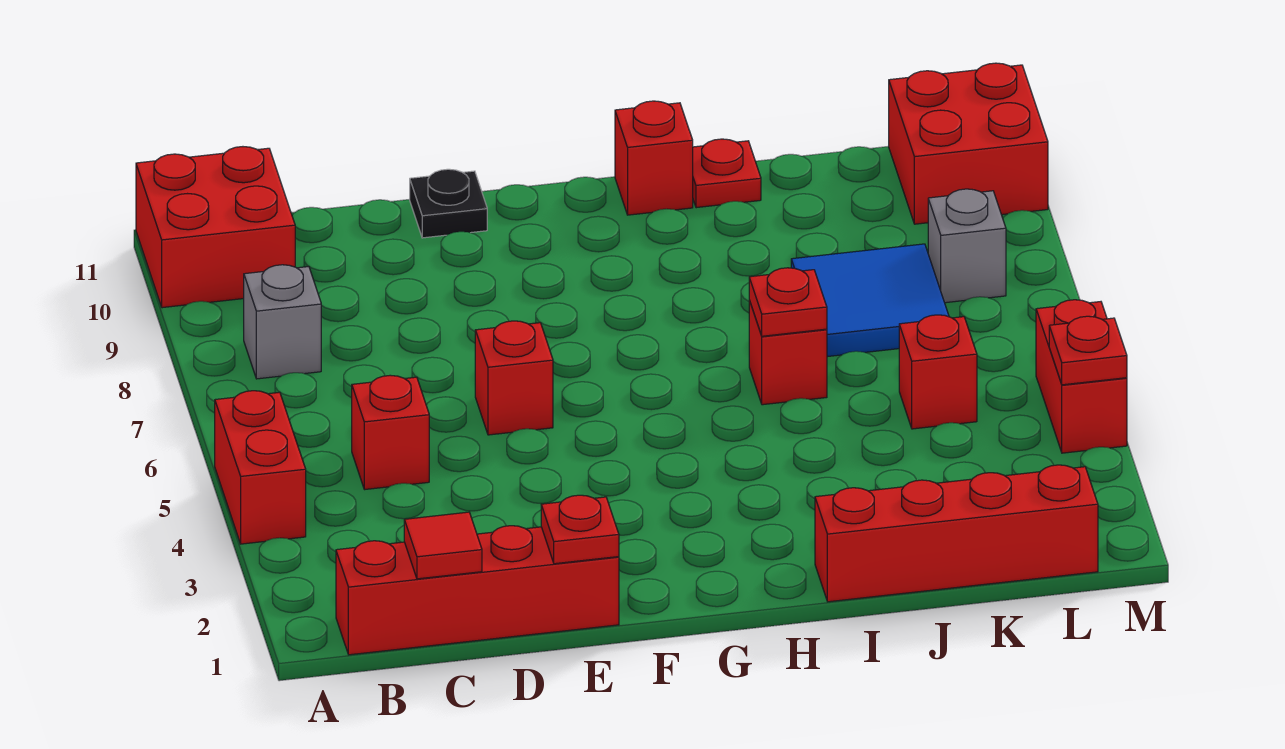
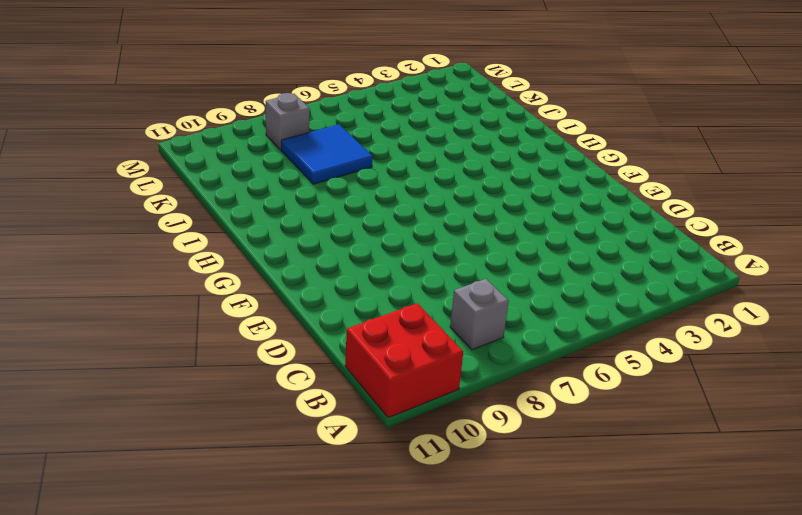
none -> red 1x2 brick [215,391,306,544]
none -> red 1x4 brick [336,526,619,655]
none -> red 1x1 brick [352,375,429,490]

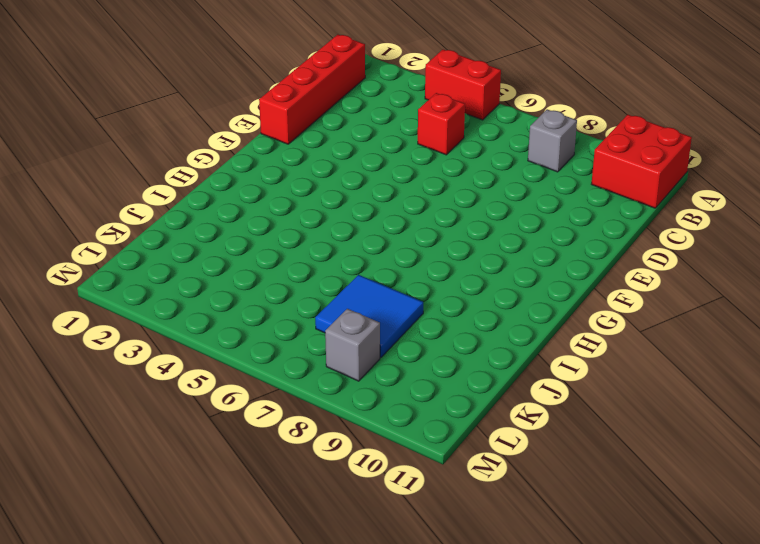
none -> red 1x1 brick [475,321,553,435]
none -> black 1x1 plate [410,169,487,238]
none -> red 1x1 brick [615,101,693,215]

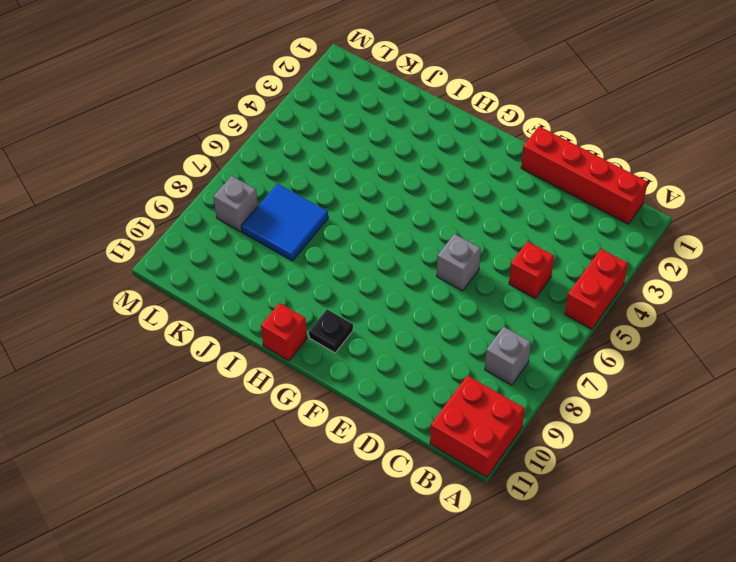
grey 1x1 brick [437,234,481,291] -> red 1x1 brick [475,321,553,435]
black 1x1 plate [309,309,353,353] -> black 1x1 plate moved to [410,169,487,238]
none -> red 1x4 brick [815,465,1098,602]
none -> red 1x1 brick [749,301,827,405]
none -> red 1x1 plate [693,139,761,208]

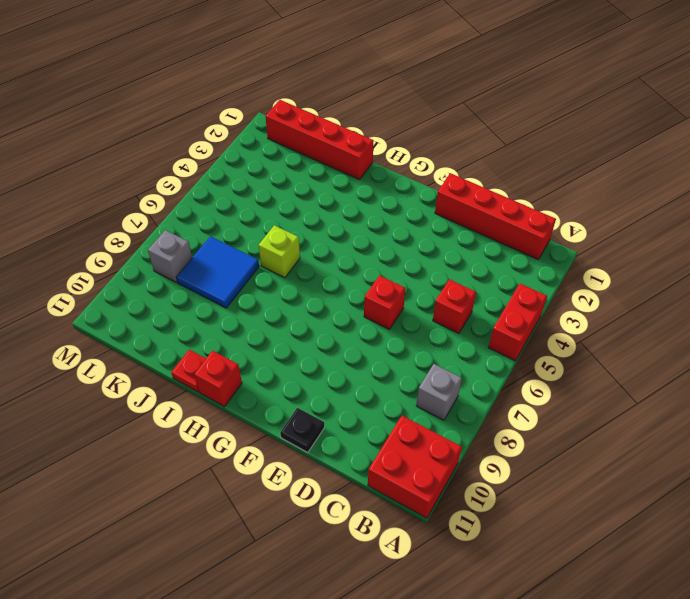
lime 1x1 brick [259,225,300,278] -> red 1x1 brick [749,301,827,405]
none -> red 1x1 brick [899,315,977,429]
none -> red 2x2 brick [889,63,1048,224]
none -> red 1x2 brick [1036,300,1127,453]

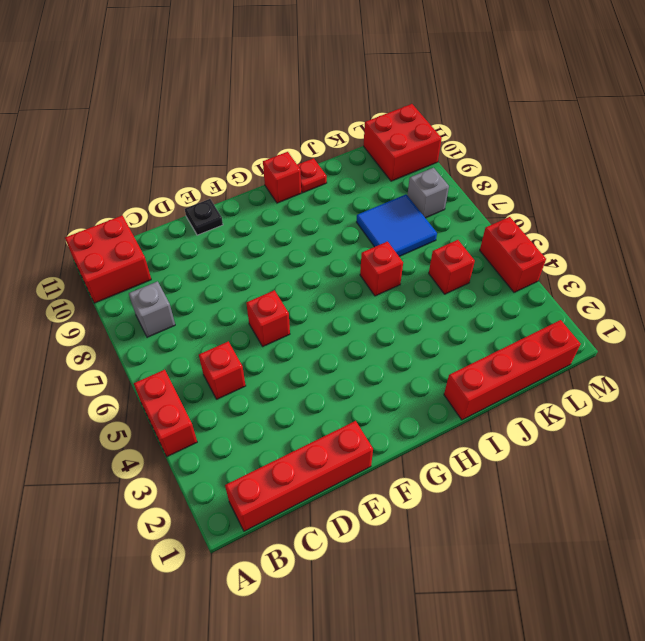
none -> red 1x1 tile [404,512,482,579]
none -> red 1x1 plate [541,495,619,564]
none -> red 1x1 plate [749,268,827,336]

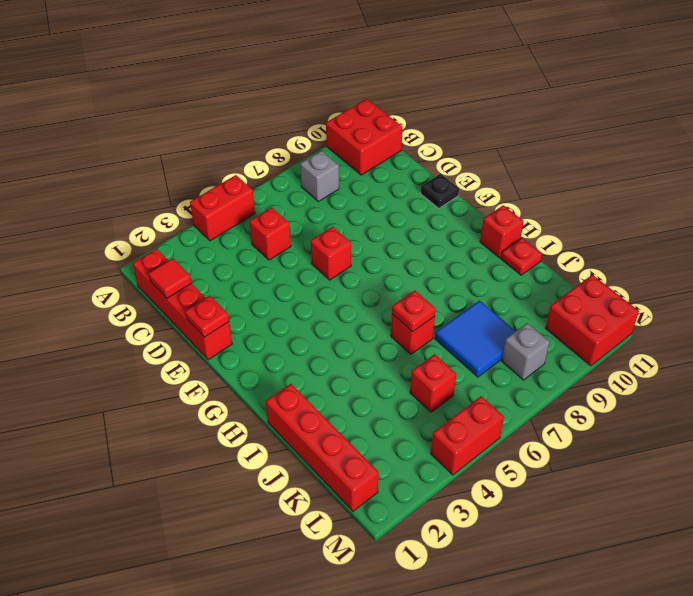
none -> red 1x1 plate [1049,316,1127,385]

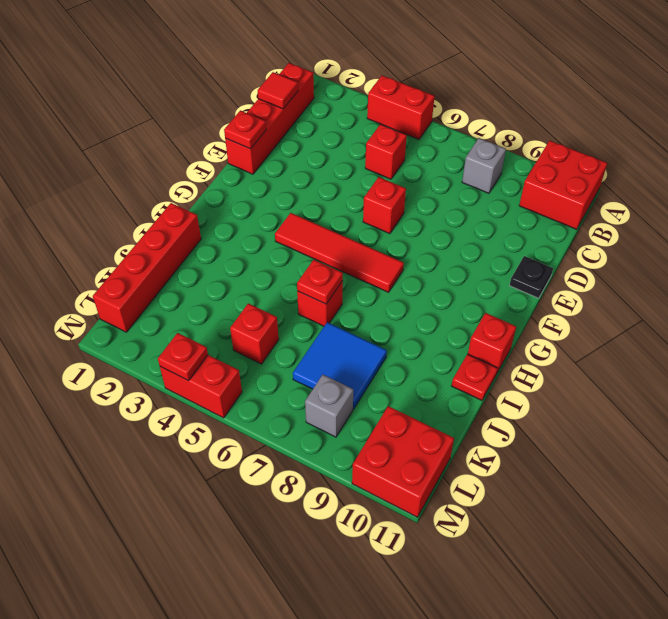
red 1x4 tile [275,213,404,292] -> none

